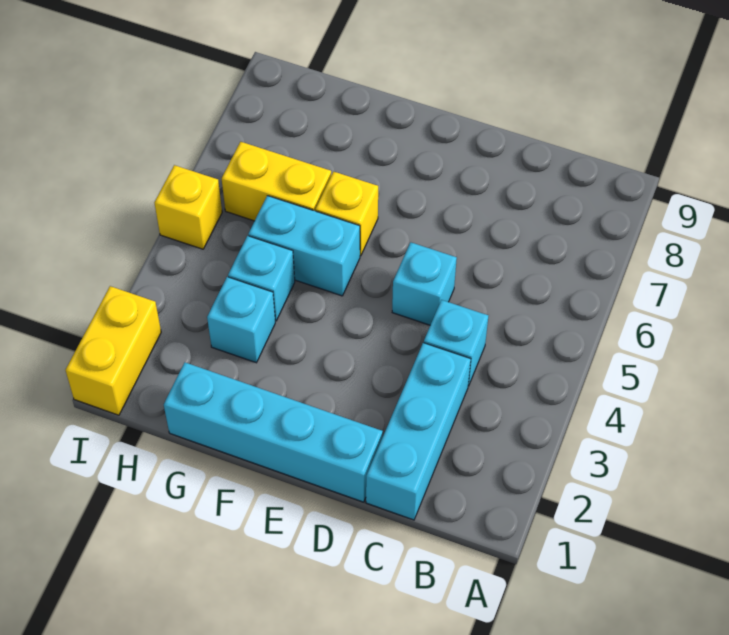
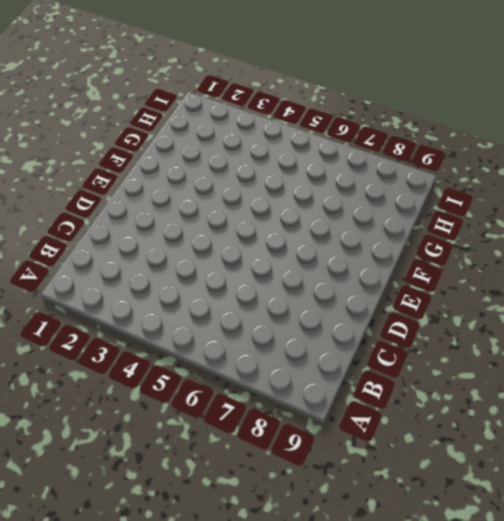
none -> cyan 1x3 brick [366,343,471,520]
none -> cyan 1x1 brick [424,300,488,386]

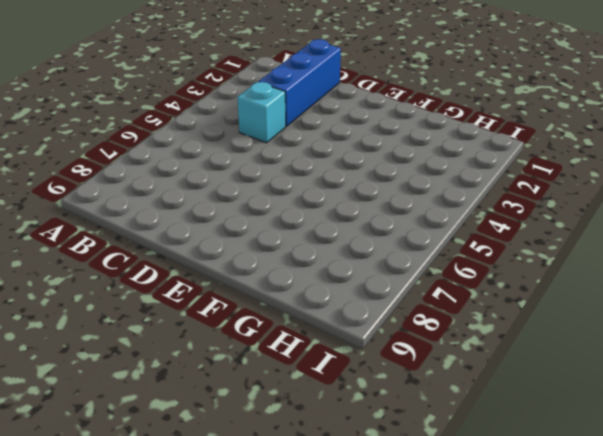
blue 1x3 brick [258,39,341,126] -> cyan 1x3 brick [366,343,471,520]
none -> cyan 1x4 brick [164,362,383,502]
none -> cyan 1x1 brick [392,242,457,325]

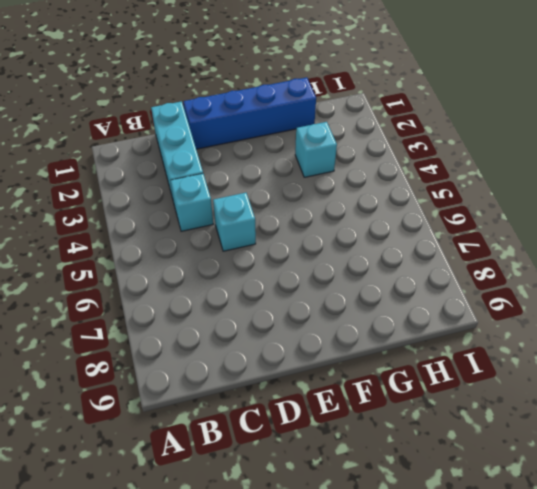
blue 1x4 brick [183,77,316,149] -> cyan 1x4 brick [164,362,383,502]
none -> cyan 1x2 brick [248,196,360,296]
none -> yellow 1x1 brick [315,172,378,256]

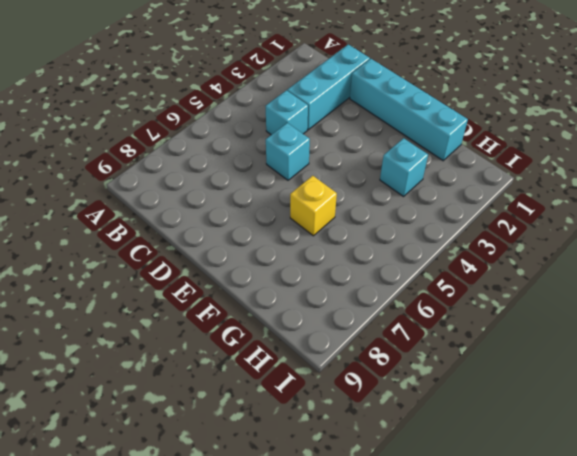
none -> cyan 1x2 brick [248,196,360,296]
none -> cyan 1x1 brick [228,236,295,321]

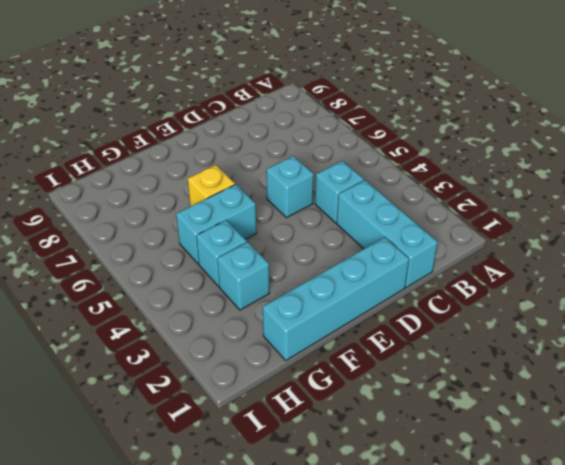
none -> yellow 1x2 brick [222,142,331,221]
none -> yellow 1x2 brick [66,286,161,415]

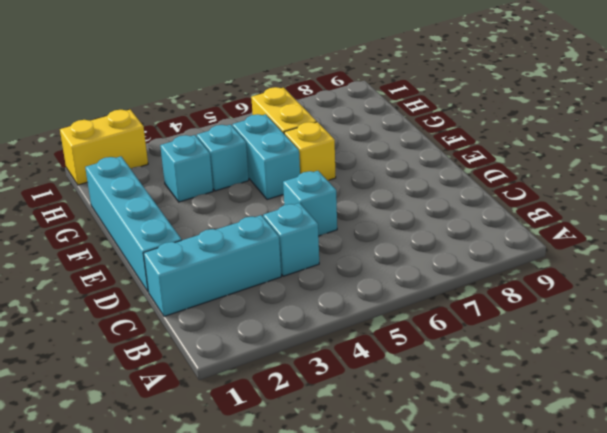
none -> yellow 1x1 brick [154,165,222,249]

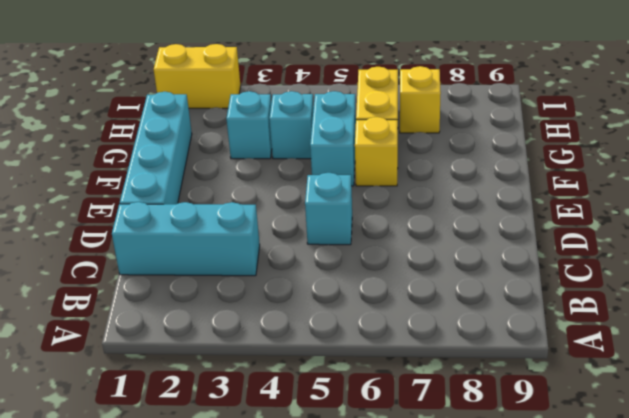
yellow 1x1 brick [400,66,441,133] -> yellow 1x1 brick moved to [154,165,222,249]
none -> cyan 1x1 brick [424,300,488,386]

